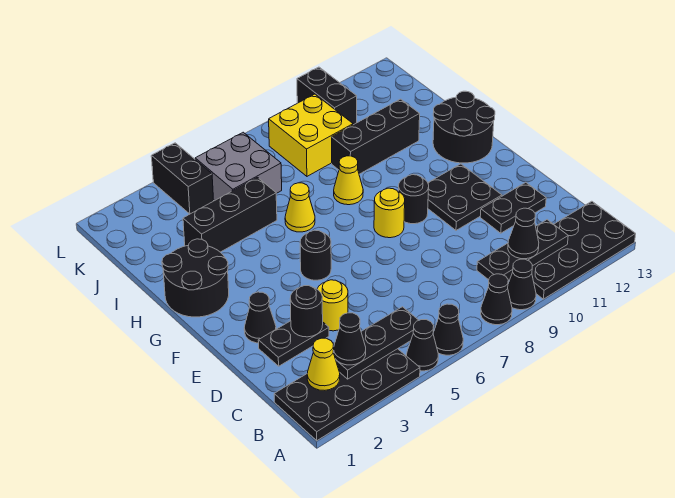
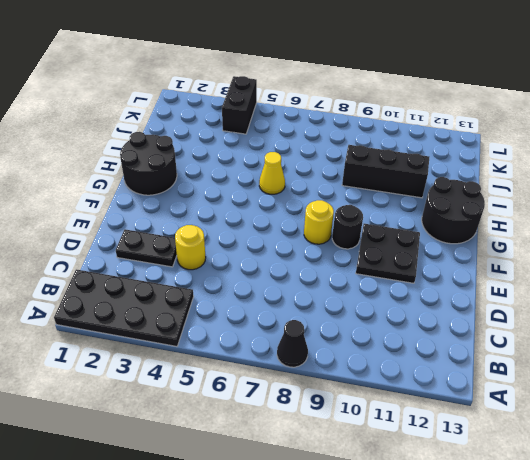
none -> black 1x1 cone [407,320,438,371]
none -> black 1x1 cone [433,304,463,355]
none -> black 1x1 cone [508,259,536,310]
none -> black 2x4 plate [532,201,636,299]

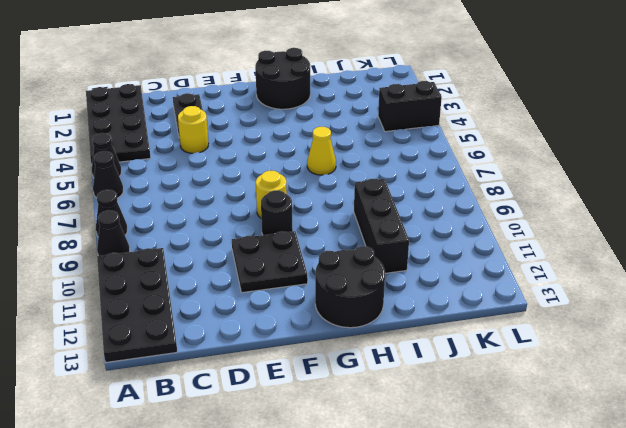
none -> black 1x2 plate [480,182,546,233]
none -> black 1x1 cone [244,292,276,343]
none -> black 1x1 round brick [300,230,331,280]
none -> yellow 1x1 cone [334,156,363,205]

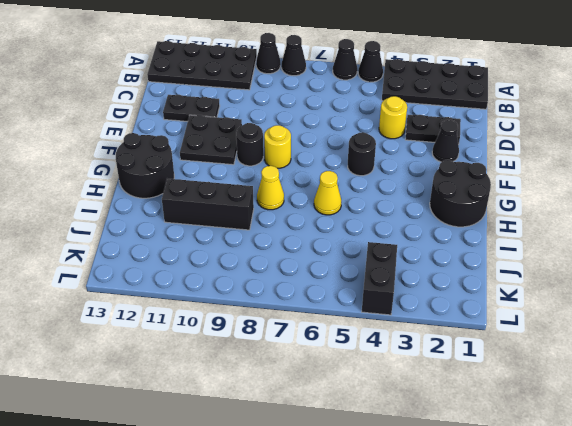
none -> black 1x3 brick [183,177,277,252]
none -> grey 2x2 brick [195,132,282,201]
none -> yellow 2x2 brick [269,94,353,176]
none -> black 1x2 brick [297,67,357,125]

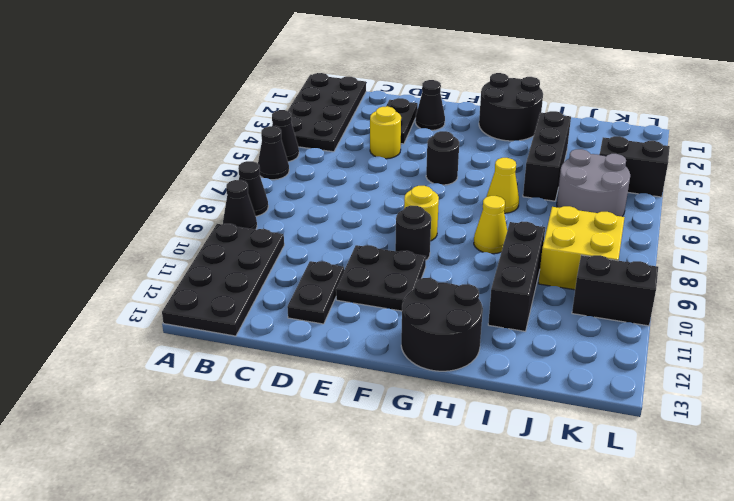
grey 2x2 round brick [557,149,630,217] -> grey 2x2 brick [195,132,282,201]
none -> yellow 1x1 cone [307,338,340,390]
none -> black 1x3 plate [333,307,419,379]
none -> black 1x3 plate [477,220,568,281]
none -> black 1x1 round brick [290,286,323,337]

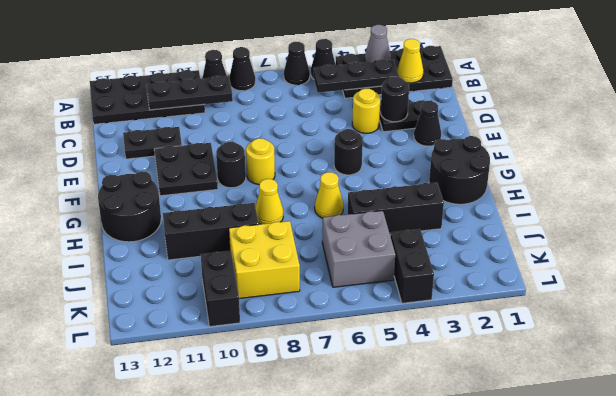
grey 1x1 cone [365,25,391,62] -> none
none -> black 1x1 cone [334,313,366,365]
none -> black 1x1 cone [508,208,539,259]

